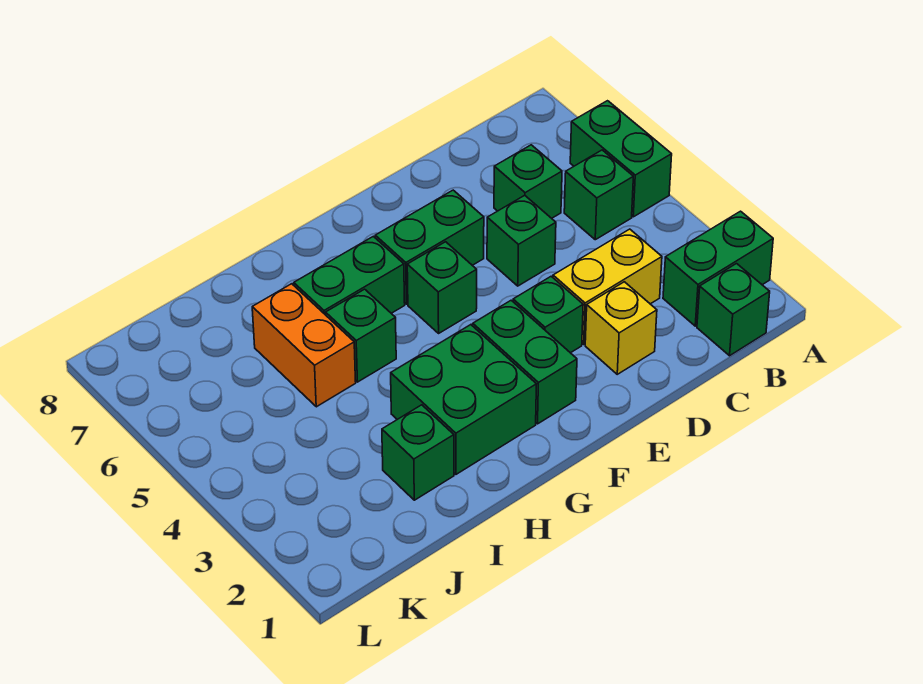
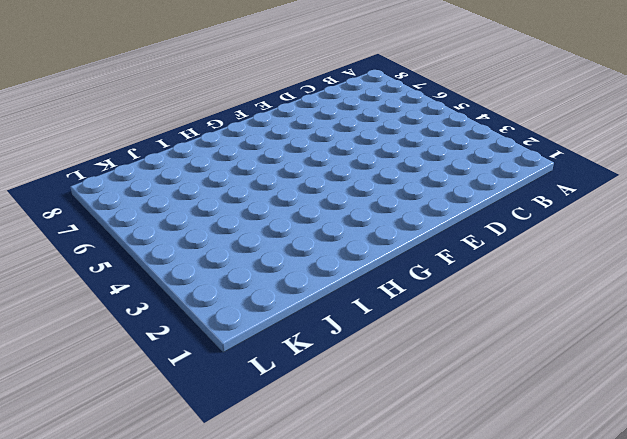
none -> green 1x2 brick [663,211,773,326]
none -> green 1x2 brick [570,101,672,217]
none -> green 1x1 brick [697,264,770,356]

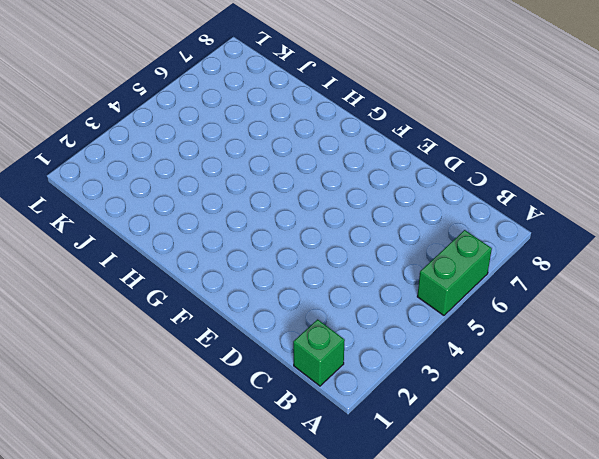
none -> green 1x2 brick [663,211,773,326]
none -> green 1x1 brick [564,150,633,240]
none -> yellow 1x2 brick [553,229,662,344]

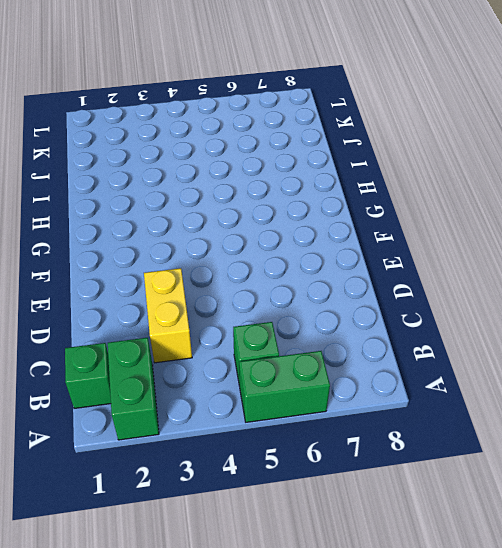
none -> green 1x1 brick [494,145,562,218]
none -> yellow 1x1 brick [585,282,657,374]
none -> green 1x1 brick [487,195,556,286]

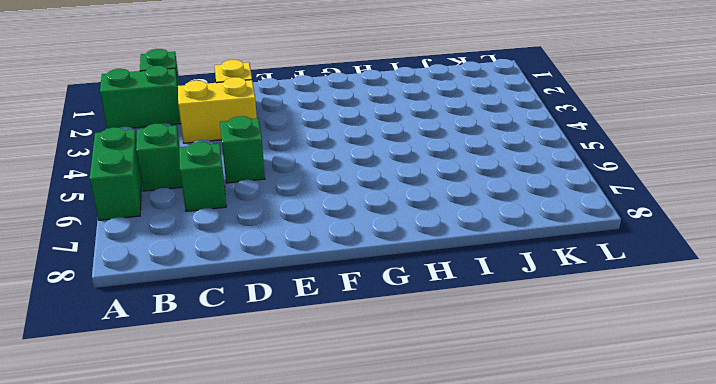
none -> green 1x1 brick [513,276,583,353]
none -> green 1x2 brick [375,190,484,304]
none -> green 1x2 brick [473,300,577,424]

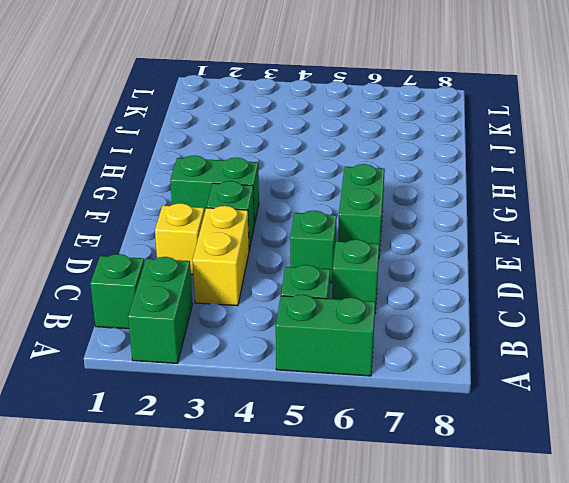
none -> green 1x1 brick [407,242,477,333]
none -> green 2x2 brick [391,325,536,474]
none -> green 1x2 brick [294,236,405,315]

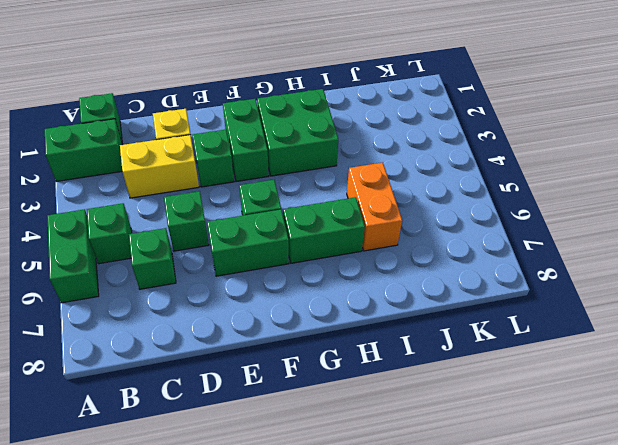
none -> green 1x1 brick [326,289,396,382]
none -> green 1x1 brick [382,405,454,500]

